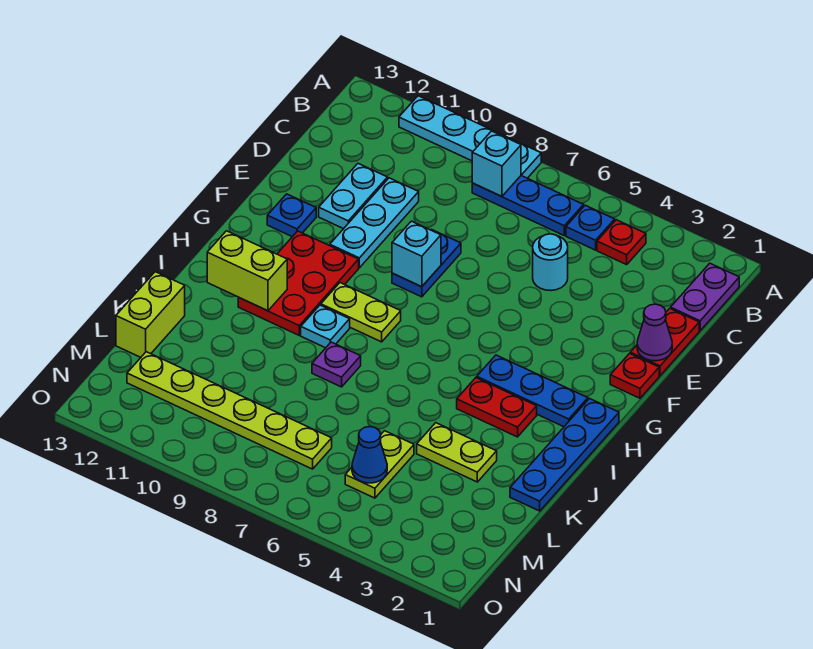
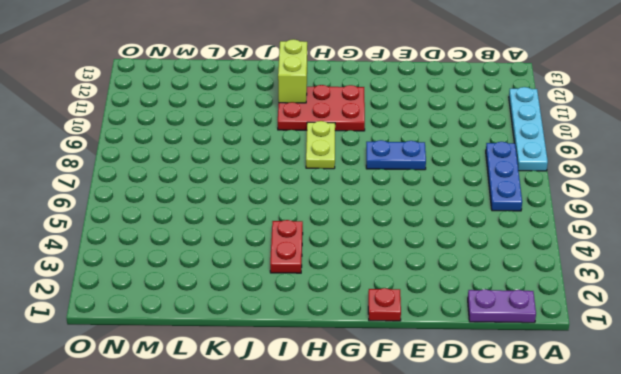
none -> red 1x1 plate [597,220,646,265]
none -> blue 1x1 plate [566,205,615,250]
none -> red 1x2 plate [630,308,699,376]

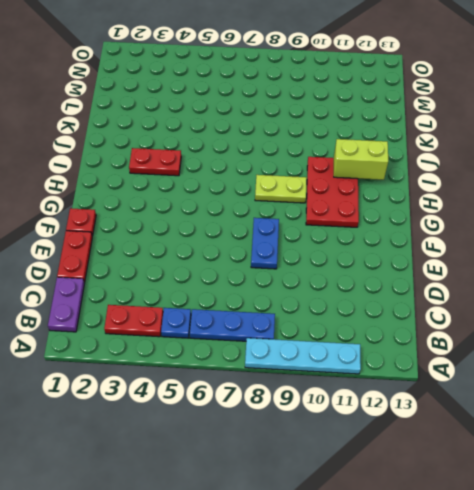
red 1x2 plate [104,305,163,337] -> red 1x1 plate [597,220,646,265]
none -> cyan 1x1 round brick [533,234,568,290]
none -> cyan 1x3 plate [330,178,419,268]
none -> cyan 1x2 plate [319,164,388,229]

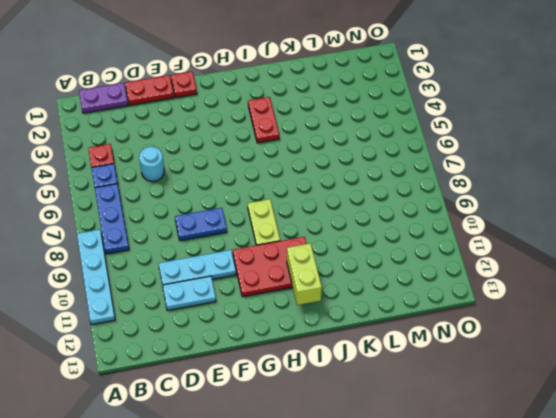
none -> blue 1x1 plate [267,194,316,237]
none -> blue 1x4 plate [510,399,619,511]
none -> blue 1x3 plate [477,355,588,427]

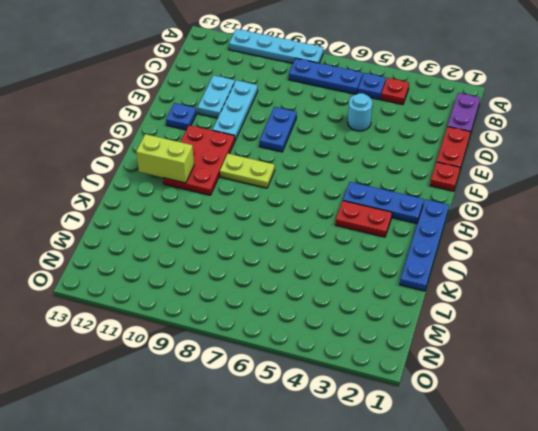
none -> cyan 1x1 plate [301,305,350,348]
none -> purple 1x1 plate [312,342,361,387]
none -> lime 1x2 plate [417,423,497,482]

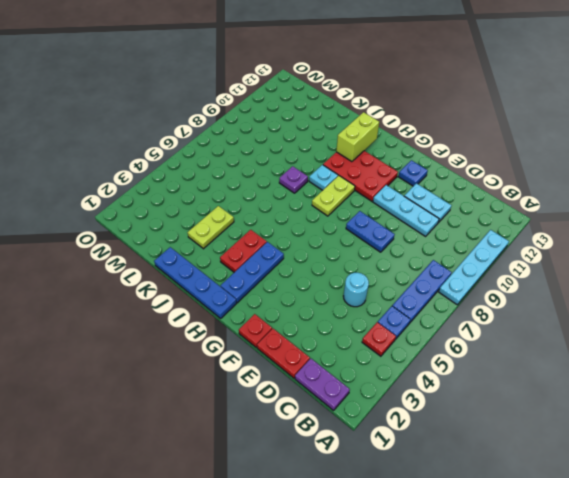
none -> lime 1x2 brick [116,272,185,357]
none -> lime 1x2 plate [345,431,414,498]
none -> lime 1x6 plate [127,352,332,469]

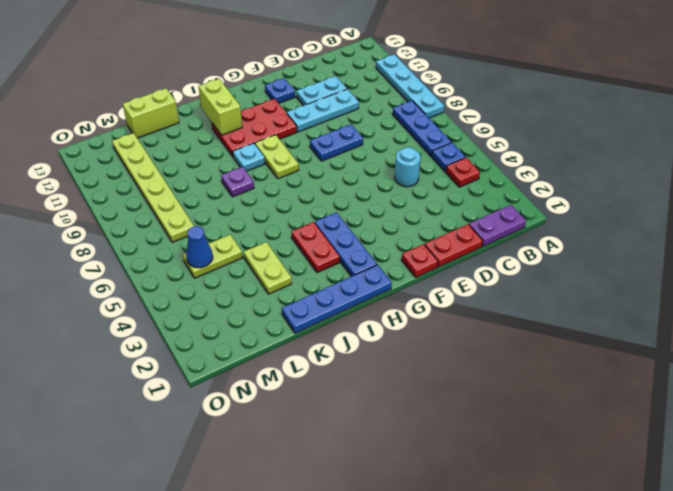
none -> cyan 1x1 brick [472,131,521,196]
none -> purple 1x1 cone [637,304,672,361]
none -> cyan 1x1 brick [392,221,441,287]

